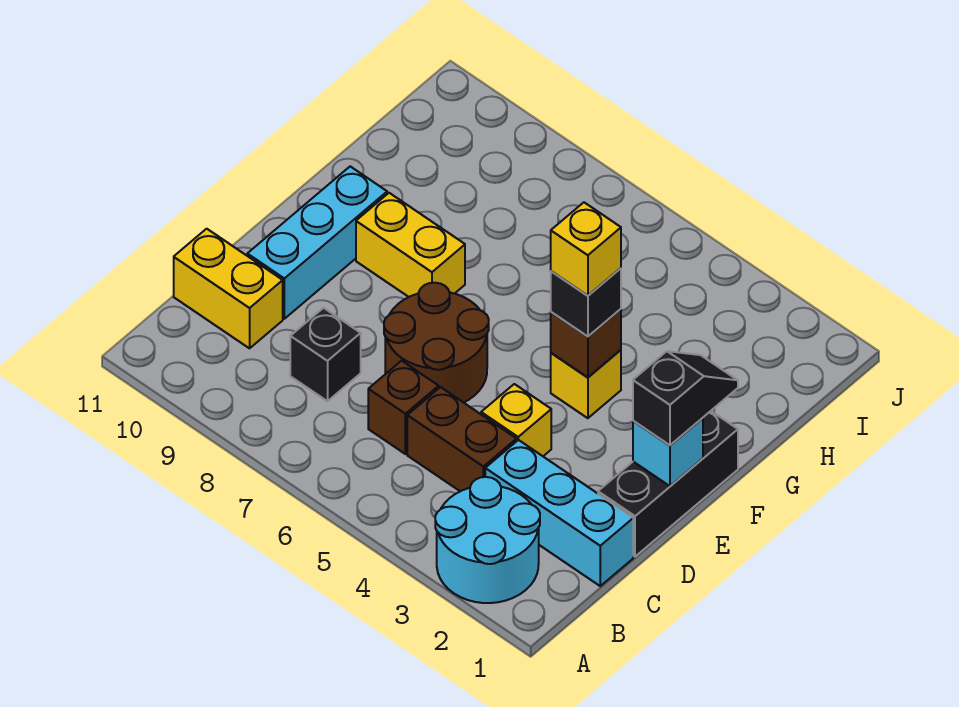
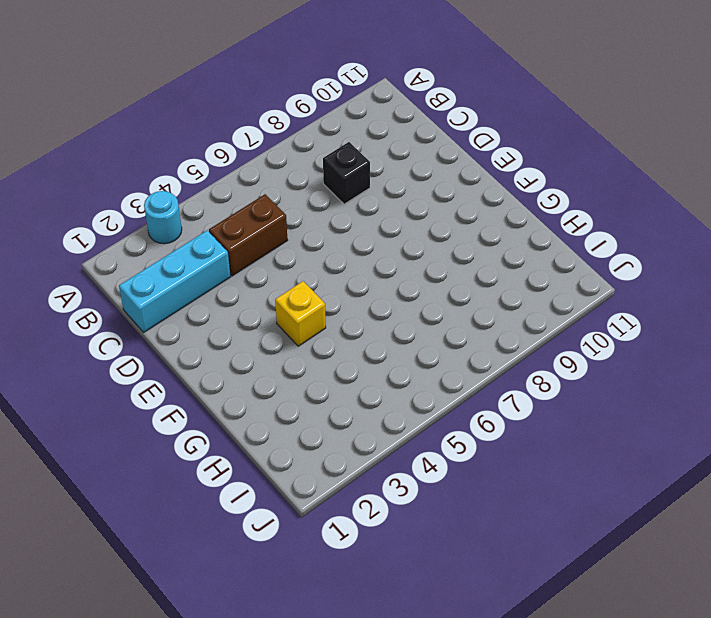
cyan 1x1 round brick [144,191,182,244] -> cyan 2x2 round brick [435,477,540,603]
none -> brown 1x1 brick [368,361,439,454]
none -> yellow 1x2 brick [174,229,283,348]
none -> black 1x3 brick [598,411,738,557]

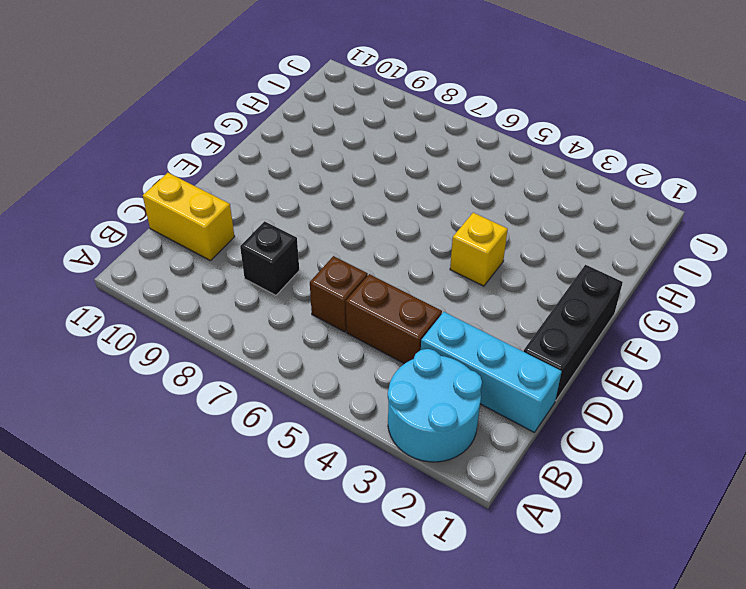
none -> yellow 1x1 brick [481,384,551,456]
none -> brown 2x2 round brick [384,283,489,403]
none -> cyan 1x3 brick [247,166,387,319]

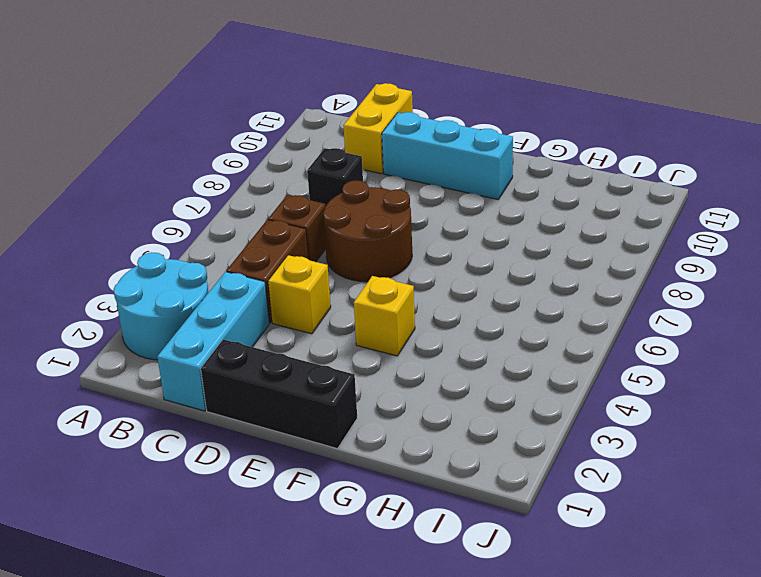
none -> yellow 1x2 brick [356,193,465,297]
none -> cyan 1x1 brick [633,418,703,486]
none -> brown 1x1 brick [551,309,621,377]

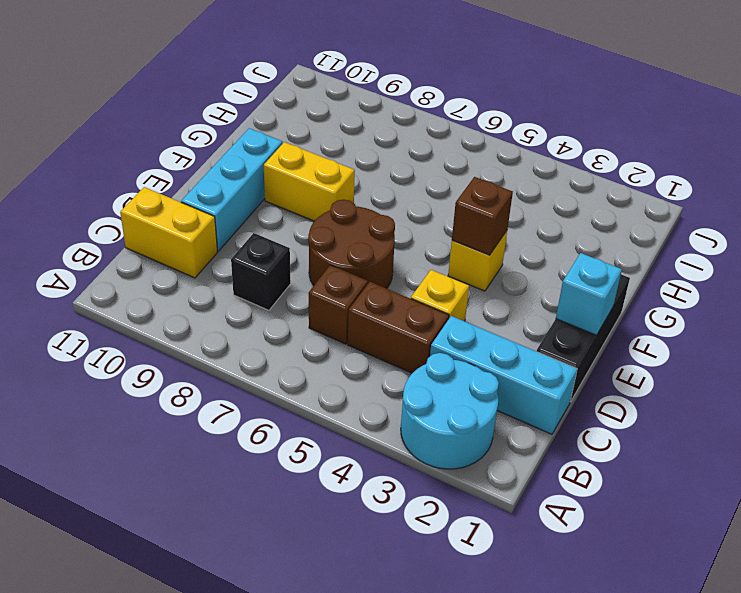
none -> black 1x2 slope [633,351,738,445]
none -> black 1x1 brick [551,268,621,336]
none -> yellow 1x1 brick [551,202,621,296]

